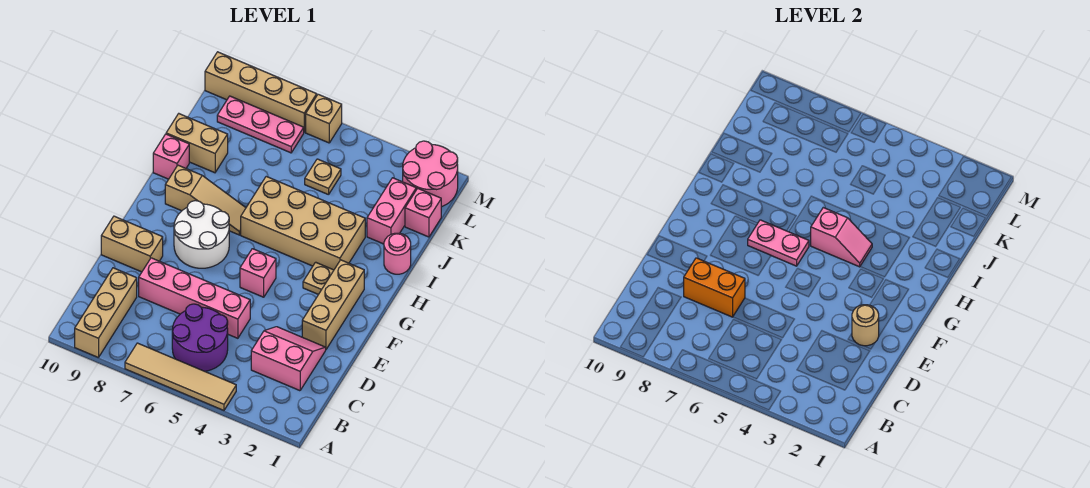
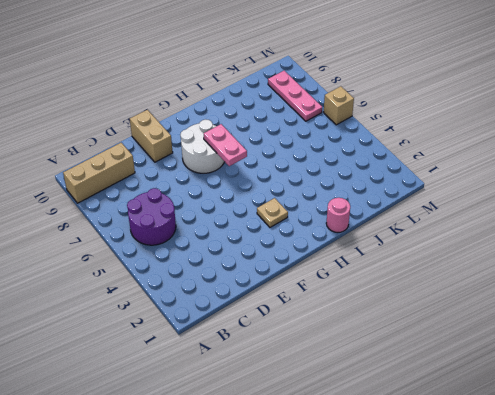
none -> tan 1x4 tile [125,343,236,410]
none -> pink 2x2 slope [251,327,326,391]
none -> pink 1x4 brick [139,258,250,338]

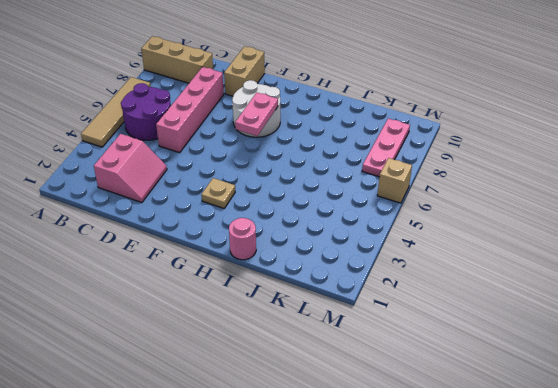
none -> tan 1x3 brick [302,260,364,349]
none -> pink 1x1 brick [240,249,276,297]
none -> tan 2x4 brick [241,177,365,270]

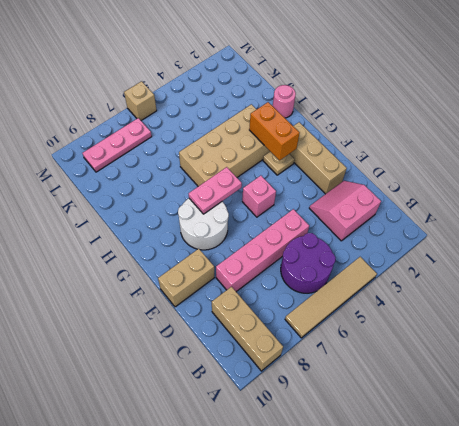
orange 1x2 brick [249,102,300,161] -> orange 1x2 brick turned to [684,258,745,317]
none -> tan 1x3 slope [165,165,246,235]
none -> pink 1x1 brick [153,134,189,179]
none -> pink 1x2 brick [367,178,416,244]

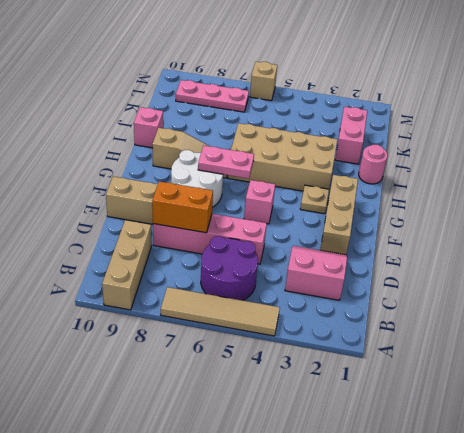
none -> tan 1x2 brick [166,114,228,173]
none -> pink 1x1 brick [405,188,441,237]
none -> tan 1x1 plate [305,159,341,195]

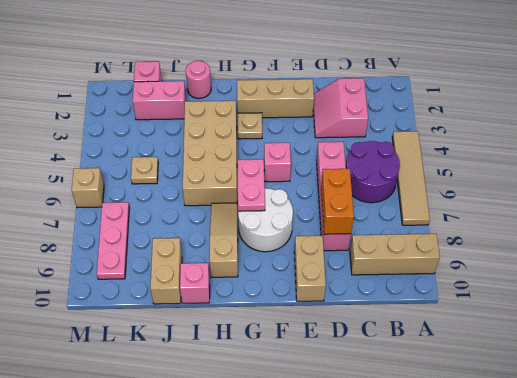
none -> pink 2x2 round brick [403,141,458,207]
none -> tan 1x4 brick [205,52,317,132]
none -> tan 1x1 round brick [852,305,879,346]

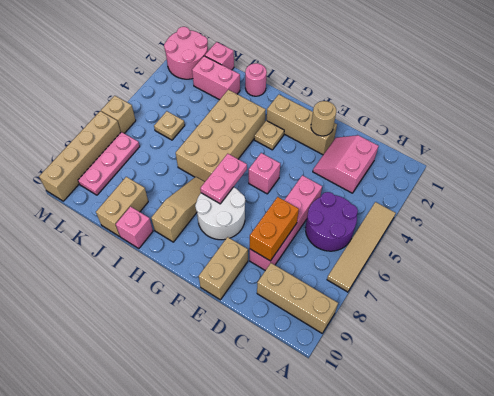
none -> pink 1x2 slope [811,208,872,267]

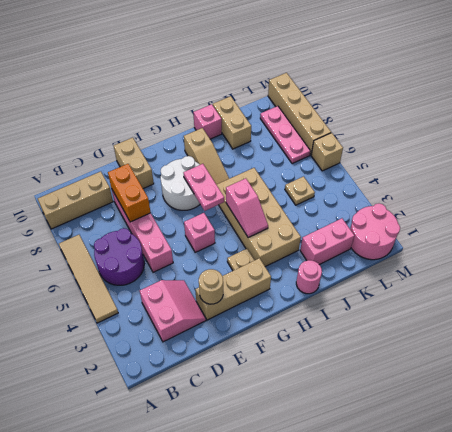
none -> pink 1x1 brick [405,188,441,237]

